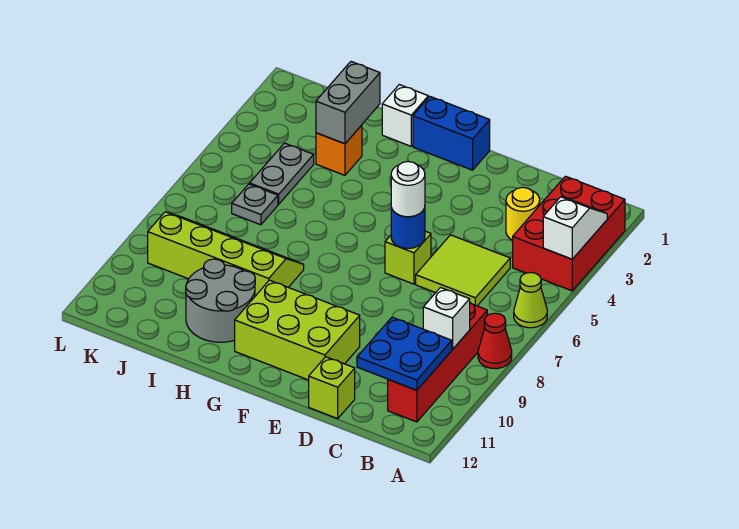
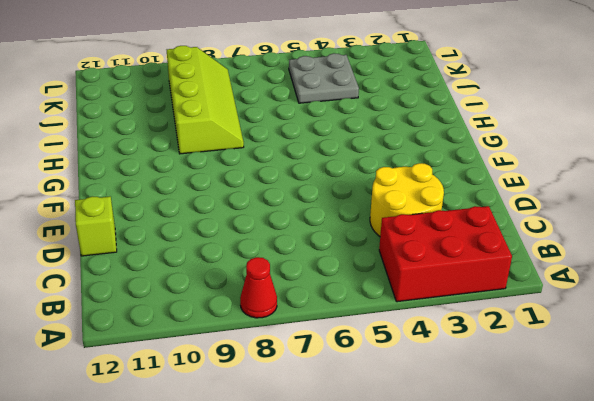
yellow 2x2 round brick [370,163,444,236] -> yellow 1x1 round brick [506,187,540,240]
grey 2x2 plate [289,53,359,103] -> grey 1x2 plate [250,143,314,204]
none -> lime 1x1 cone [514,272,547,328]
none -> red 1x4 brick [388,303,487,422]
none -> lime 2x2 tile [416,235,510,306]

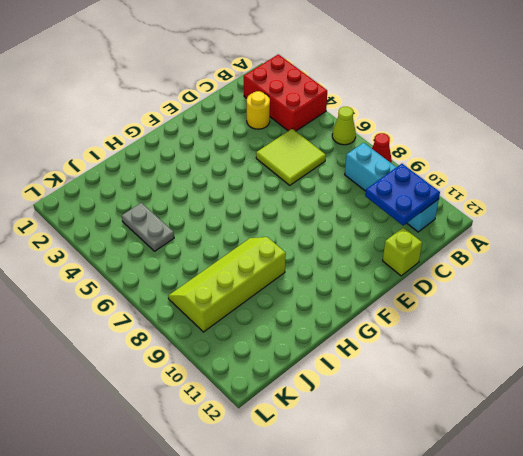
cyan 1x4 brick [345,143,439,232] -> red 1x4 brick [388,303,487,422]
none -> lime 1x1 brick [385,231,431,284]
none -> lime 2x3 brick [235,280,360,380]
none -> blue 1x2 brick [413,97,490,170]

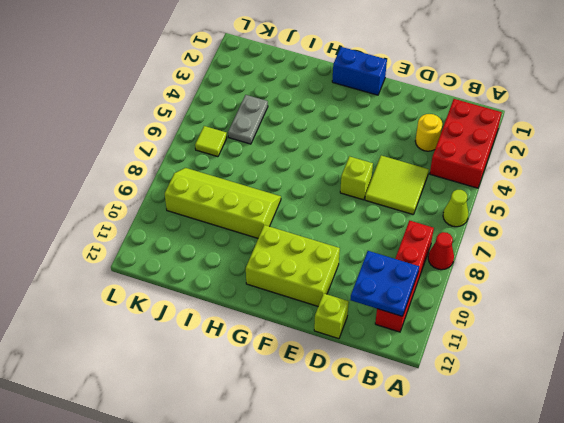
lime 1x1 tile [195,126,227,157] -> none
none -> white 1x1 brick [382,85,428,146]
none -> grey 2x2 round brick [186,259,255,342]
none -> orange 1x1 brick [316,125,362,175]

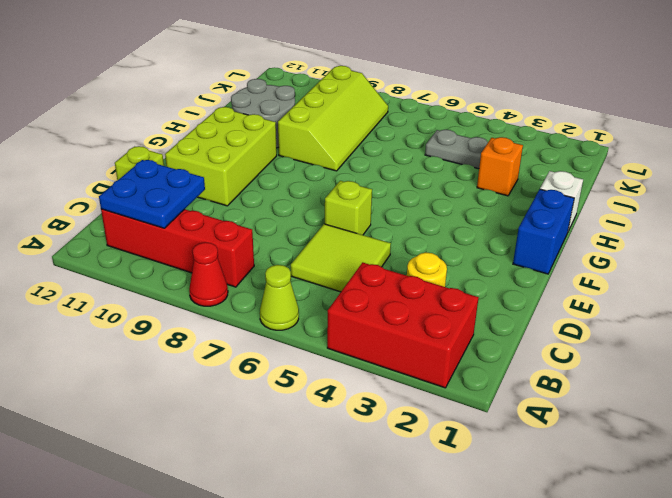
none -> grey 1x1 plate [232,184,278,225]
none -> white 1x2 slope [543,197,607,259]
none -> white 1x1 brick [423,288,470,349]

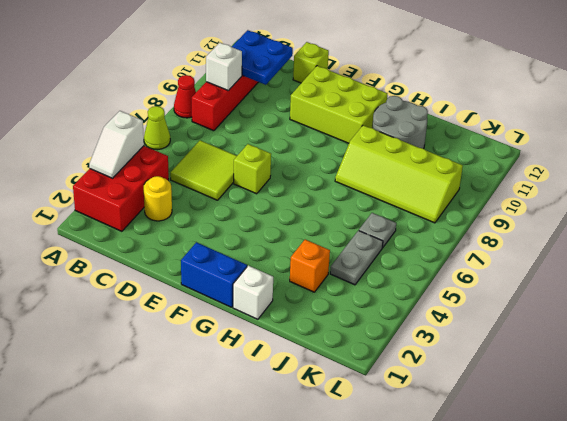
none -> blue 1x1 round brick [391,208,425,248]
none -> grey 1x2 brick [316,62,380,144]
none -> white 1x1 round brick [391,161,425,217]

